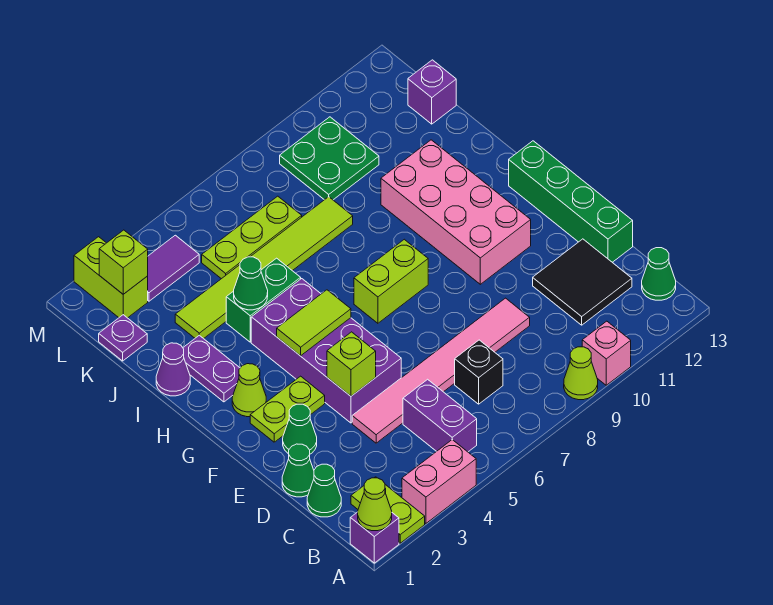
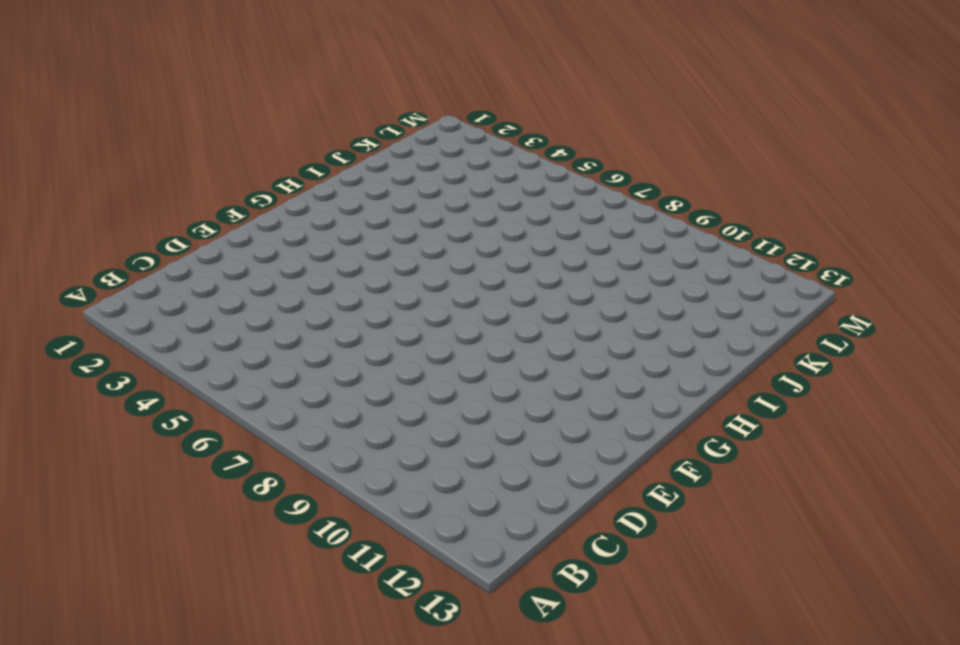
none -> purple 1x1 brick [350,512,399,563]
none -> lime 1x2 plate [351,477,425,543]
none -> pink 1x2 brick [402,440,476,523]
none -> lime 1x1 cone [564,347,598,400]

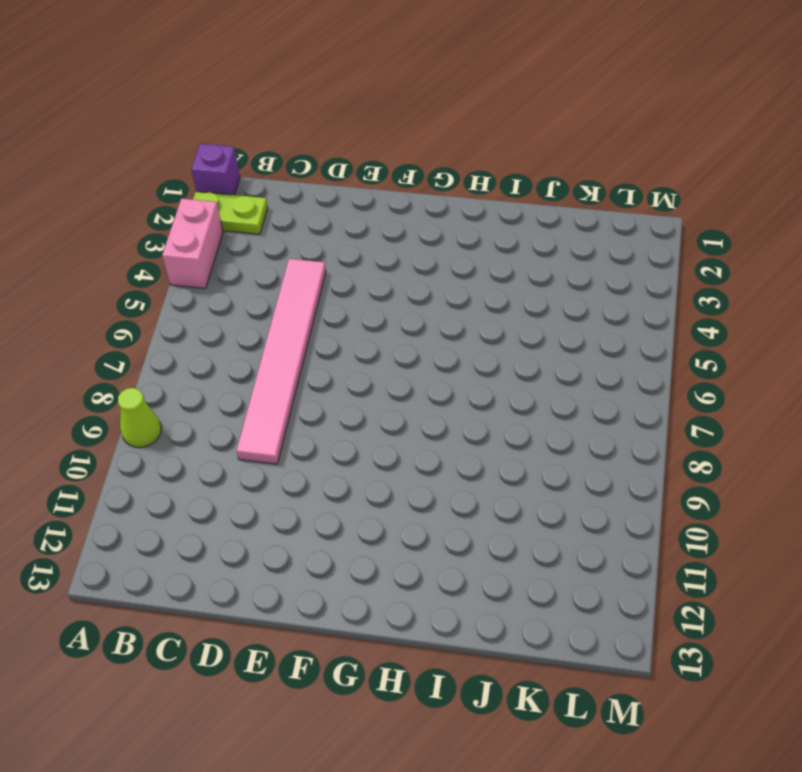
none -> pink 1x1 brick [582,321,631,385]
none -> purple 1x2 brick [403,379,477,452]
none -> green 1x1 cone [642,248,676,300]
none -> green 1x1 cone [307,464,341,517]

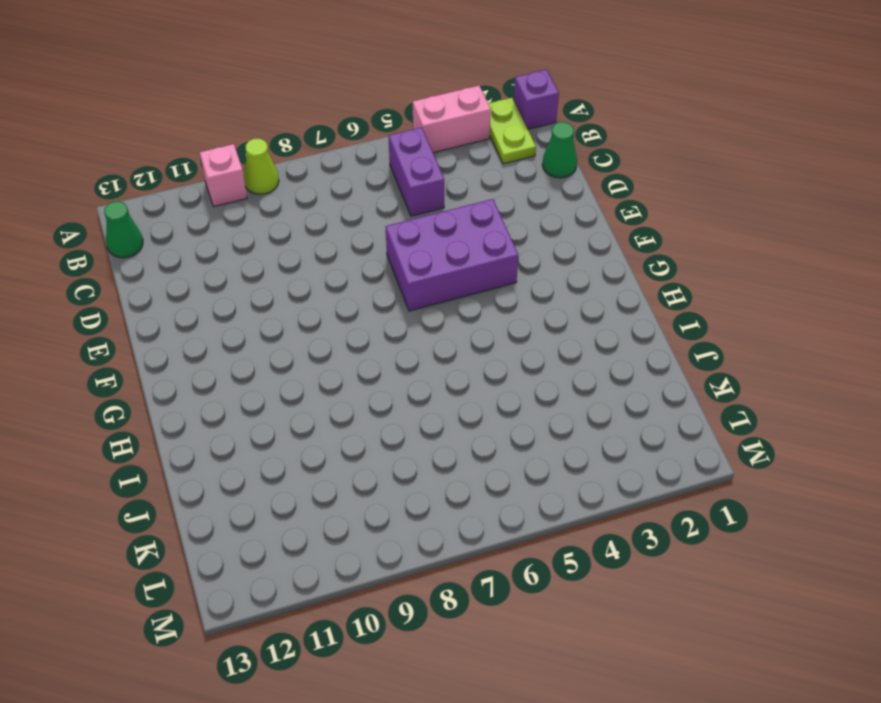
purple 2x3 brick [386,199,518,311] -> purple 2x4 brick [251,279,401,423]
none -> black 1x1 brick [455,340,503,404]
none -> black 2x2 tile [533,239,632,325]
none -> green 1x1 cone [282,444,314,497]
none -> pink 1x6 tile [352,298,530,443]

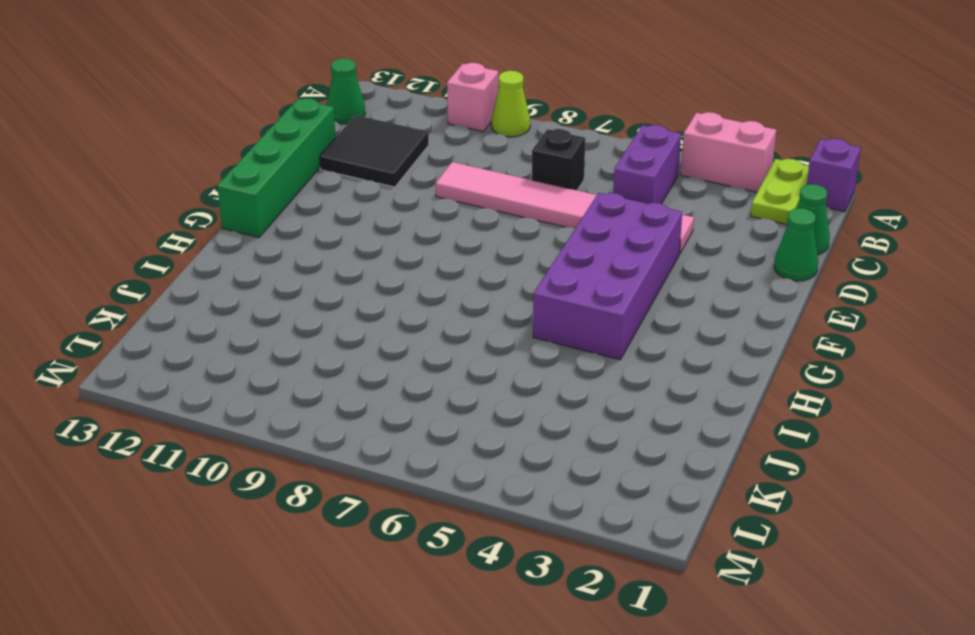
none -> green 1x1 cone [283,404,317,454]
none -> lime 1x2 plate [250,376,325,442]
none -> pink 2x4 brick [381,140,531,284]
none -> lime 1x1 cone [232,364,266,417]

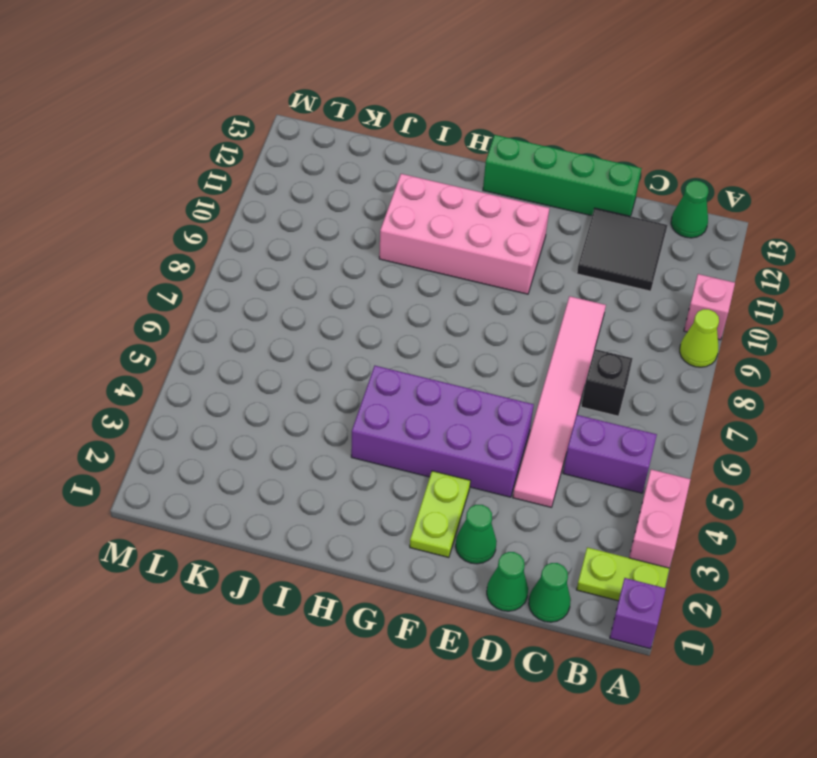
none -> lime 1x1 cone [232,364,266,417]
none -> lime 1x2 brick [354,239,428,323]
none -> purple 1x2 plate [183,335,240,402]
none -> purple 1x1 cone [156,343,190,396]

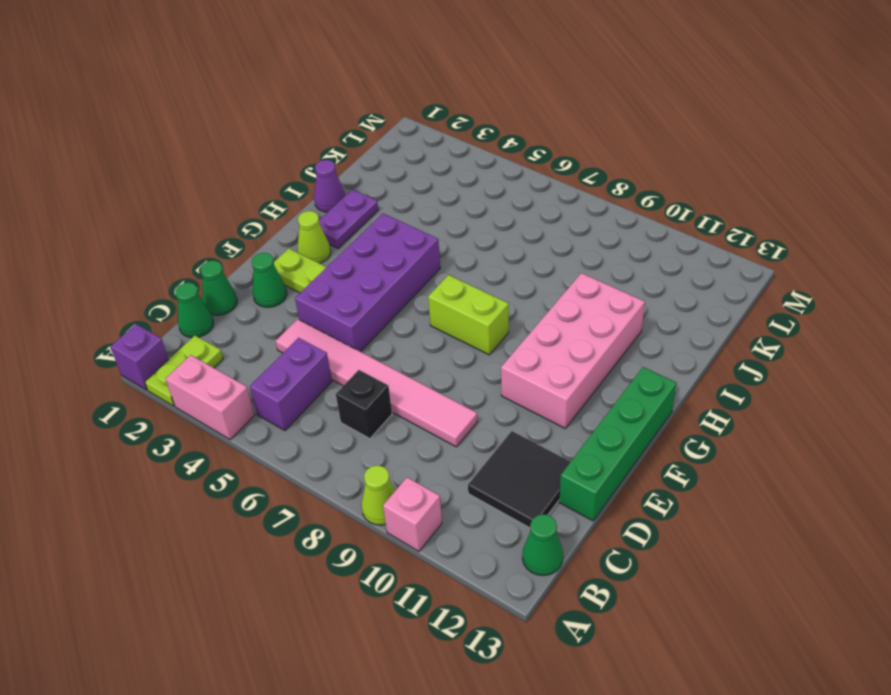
none -> green 1x2 brick [226,258,301,342]
none -> lime 1x6 tile [175,197,353,339]
none -> purple 1x1 plate [99,315,147,361]
none -> lime 1x3 plate [202,196,302,279]

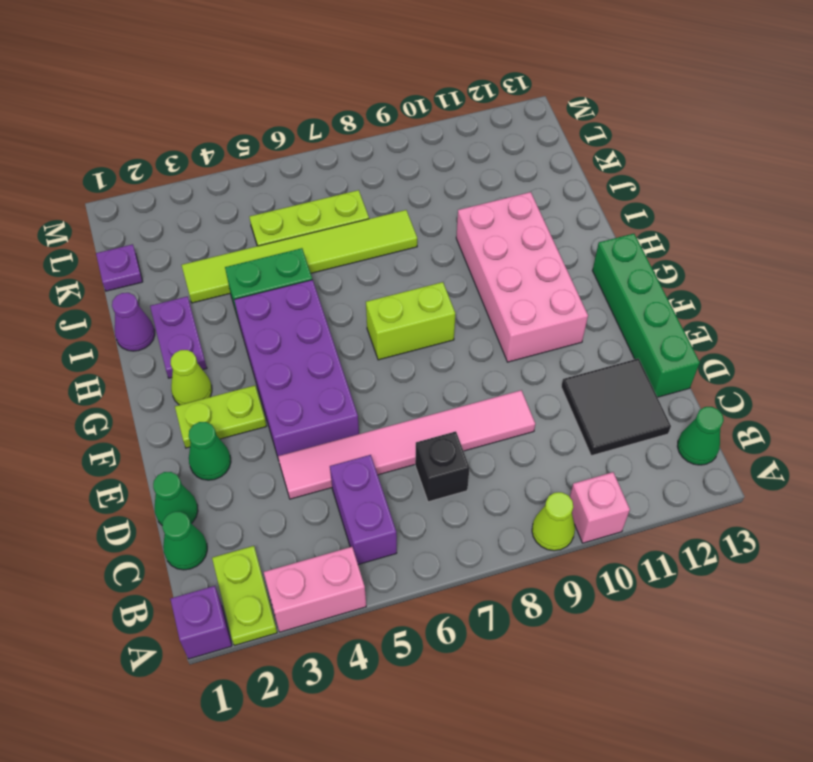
none -> green 2x2 plate [280,117,379,200]
none -> purple 1x1 brick [408,60,456,124]
none -> lime 1x2 brick [74,237,148,318]
none -> purple 1x2 tile [148,235,199,301]

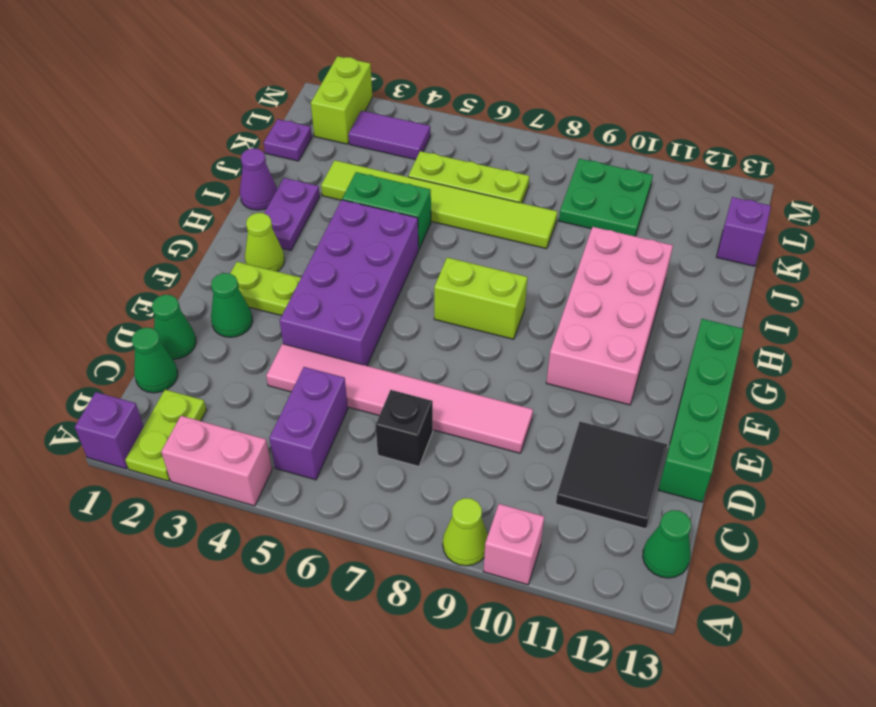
none -> lime 1x1 cone [358,478,392,531]
none -> lime 1x1 brick [327,332,376,396]
none -> lime 1x2 tile [277,290,351,356]
none -> green 1x1 cone [234,257,268,310]

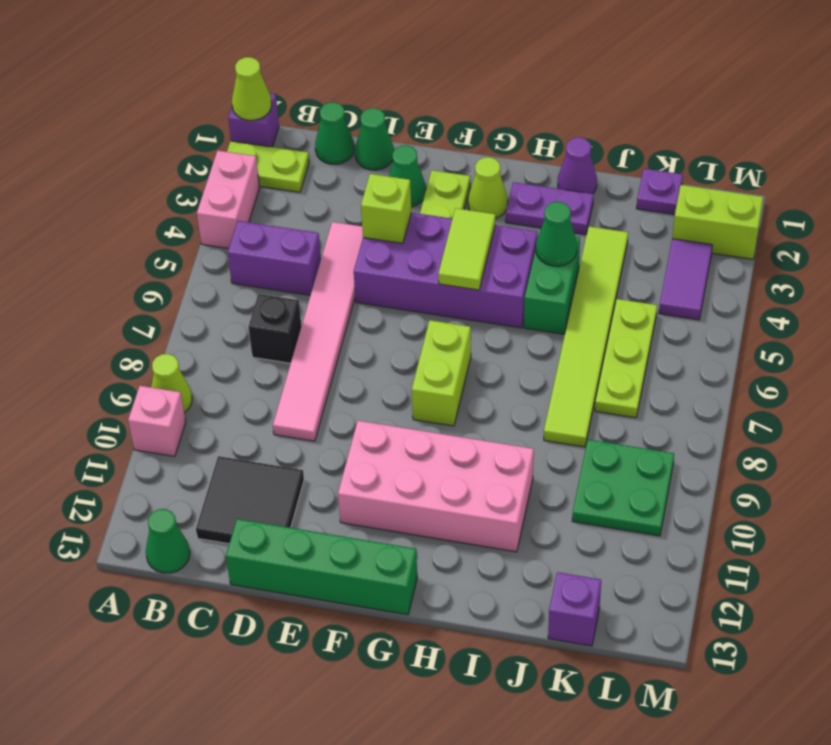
none -> lime 1x1 brick [99,230,148,294]

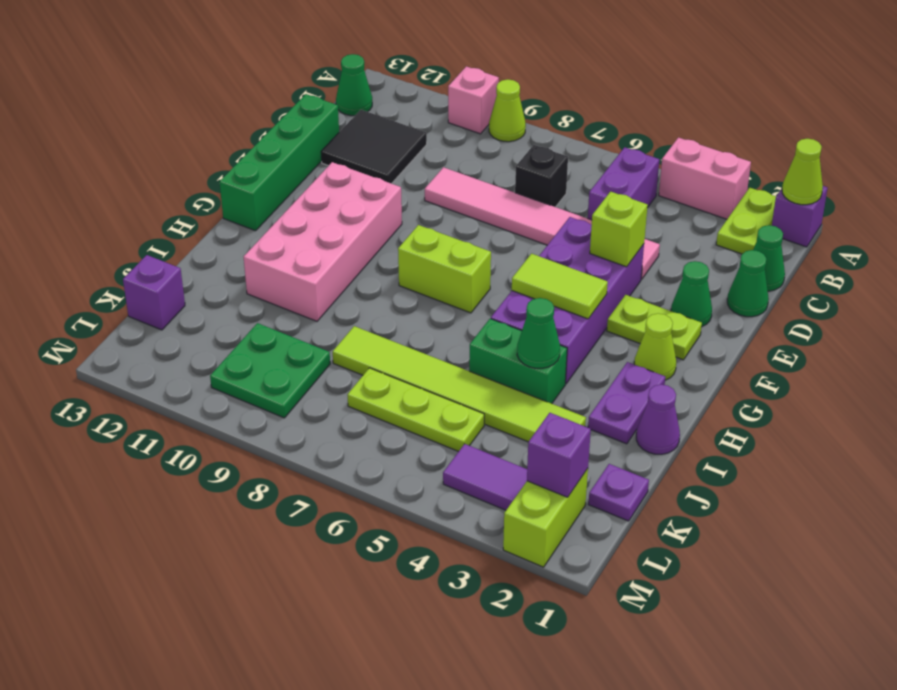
purple 1x1 brick [527,413,591,497] -> lime 1x1 brick [99,230,148,294]

